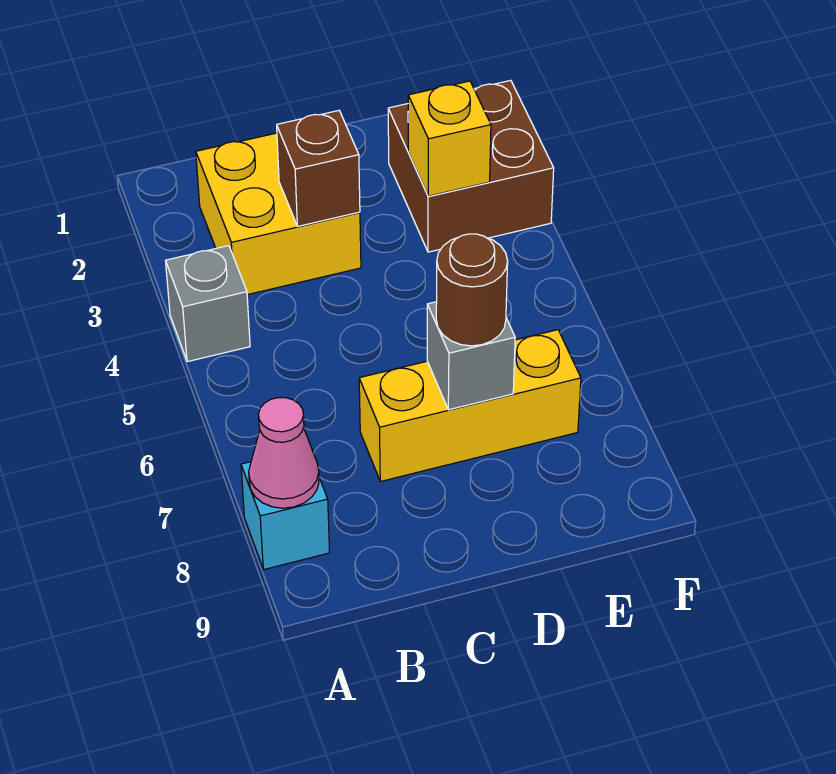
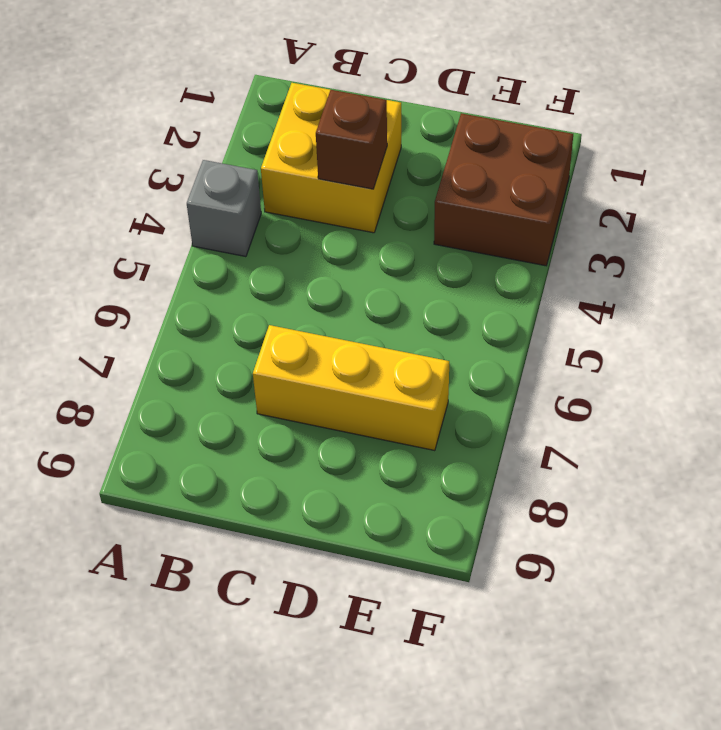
none -> cyan 1x1 brick [241,462,330,570]
none -> pink 1x1 cone [249,398,319,508]

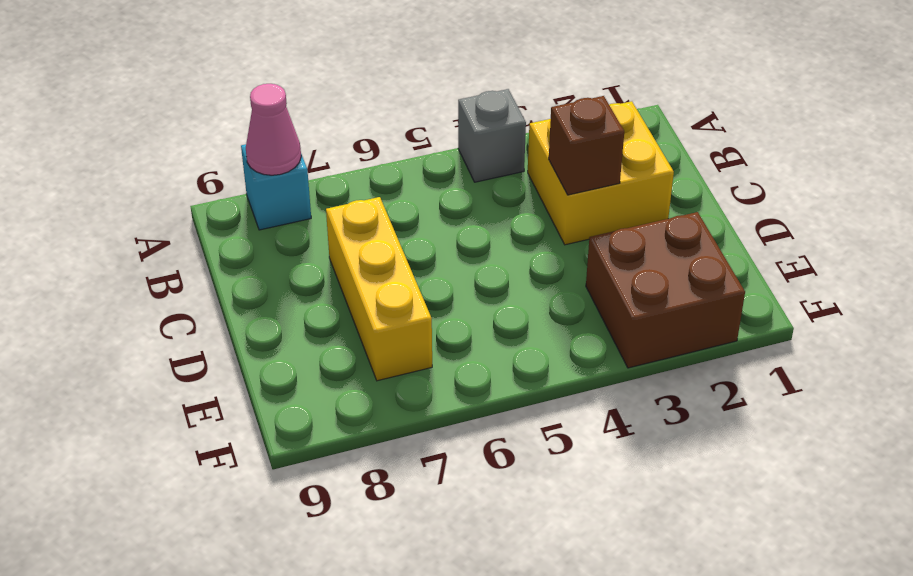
none -> grey 1x1 brick [427,302,515,410]
none -> yellow 1x1 brick [408,81,491,196]

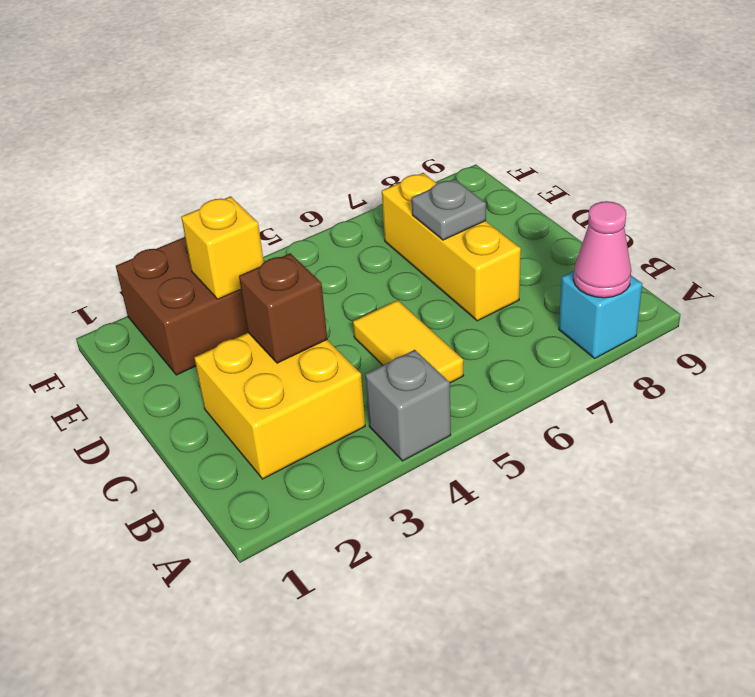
yellow 1x2 tile [353,300,464,383] -> none
grey 1x1 plate [412,179,486,240] -> grey 1x1 brick [427,302,515,410]
none -> brown 1x1 round brick [436,234,508,346]

